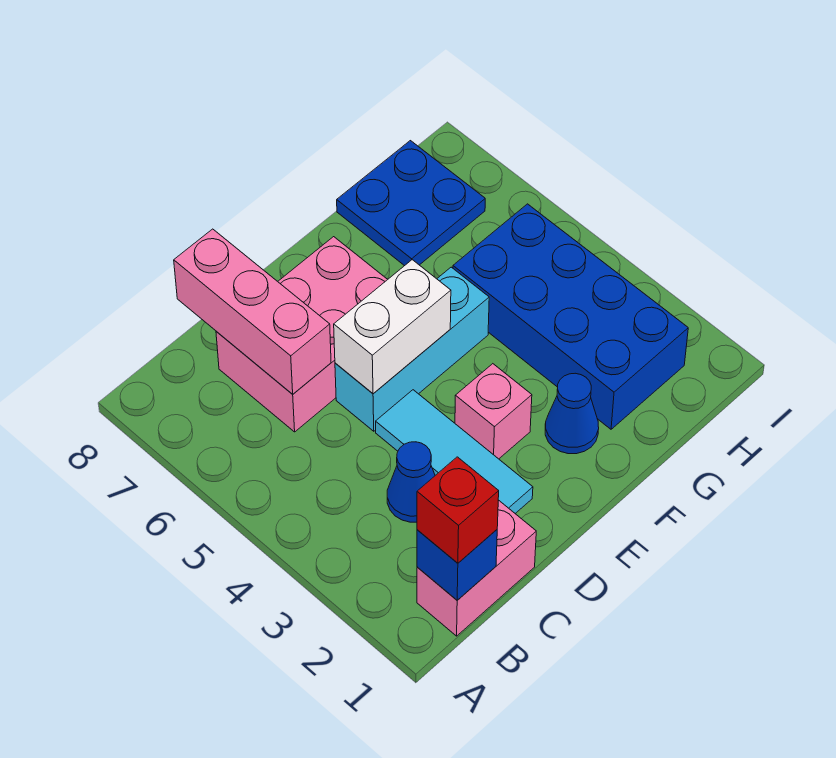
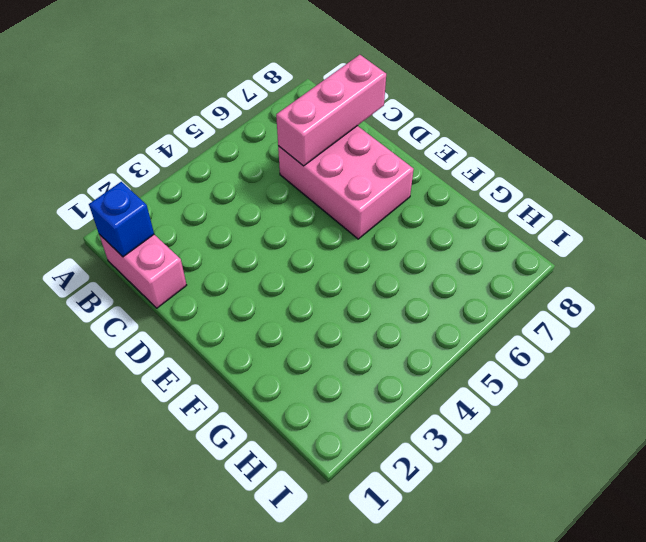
none -> blue 1x1 cone [387,442,435,522]
none -> cyan 1x3 tile [376,390,533,513]
none -> cyan 1x3 brick [335,267,489,431]

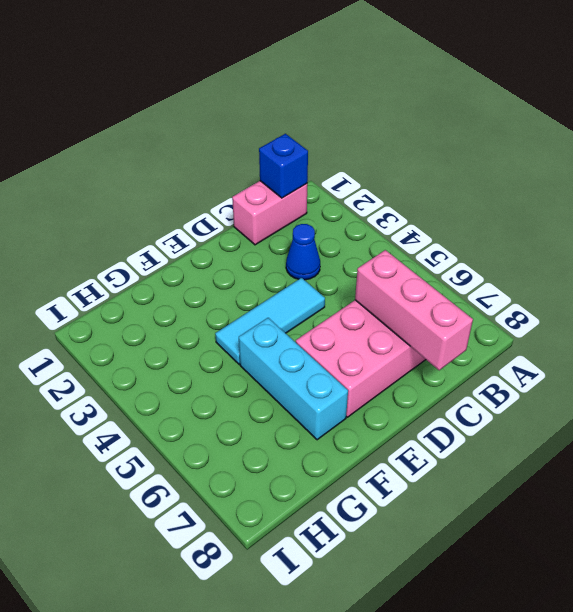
cyan 1x3 tile [215,278,325,364] -> cyan 1x3 tile turned to [376,390,533,513]
cyan 1x3 brick [239,318,348,440] -> cyan 1x3 brick turned to [335,267,489,431]
none -> pink 1x1 brick [455,364,532,459]
none -> blue 1x1 cone [545,373,599,454]
none -> blue 2x4 brick [453,204,688,429]

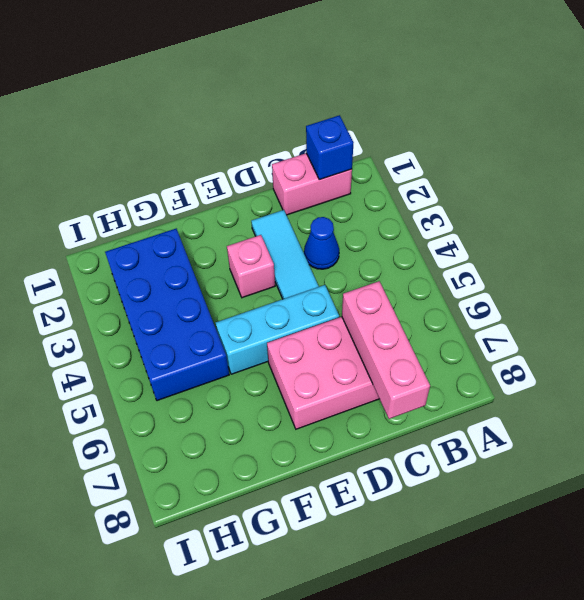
none -> blue 1x1 cone [545,373,599,454]
none -> blue 2x2 plate [337,141,485,266]
none -> white 1x2 brick [334,260,451,394]

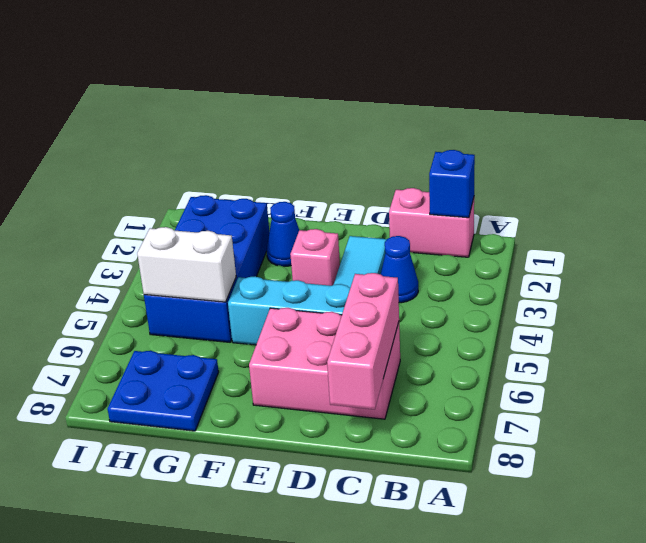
white 1x2 brick [137,227,236,302] -> white 1x2 brick moved to [334,260,451,394]
none -> red 1x1 brick [417,457,499,563]

